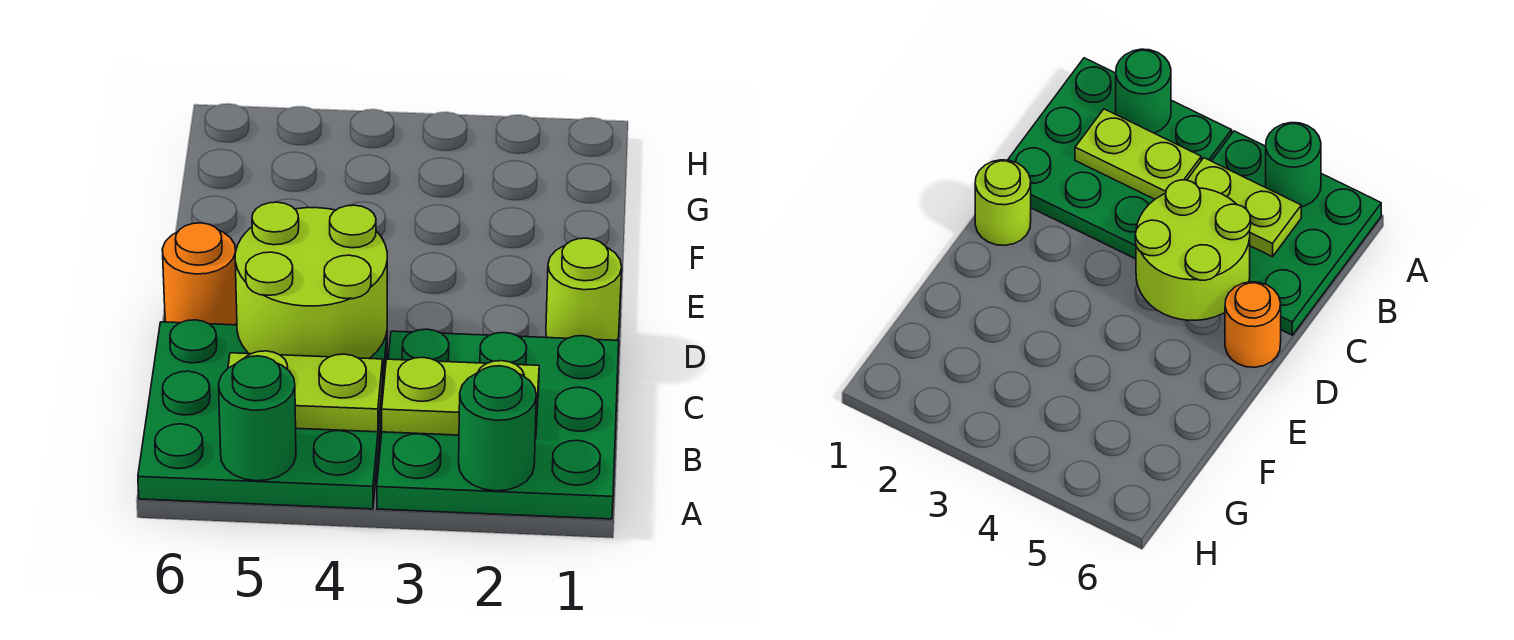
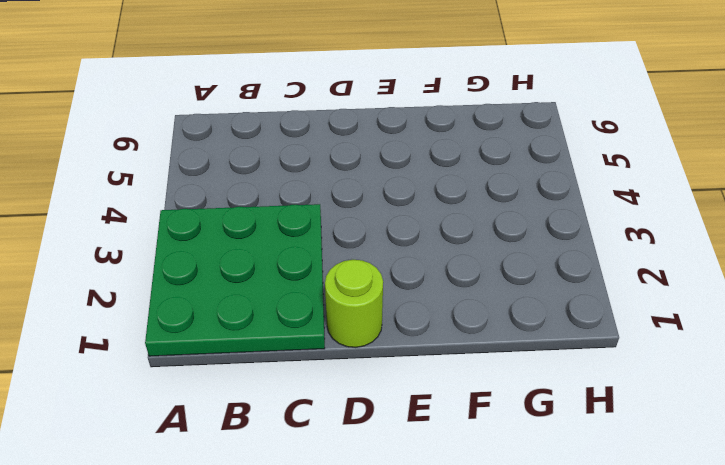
none -> green 3x3 plate [138,320,387,509]
none -> orange 1x1 round brick [162,223,237,325]

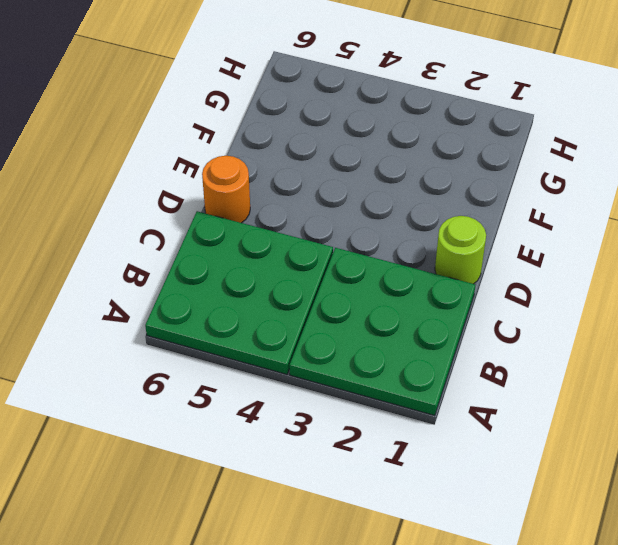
none -> green 1x1 round brick [459,366,536,491]
none -> green 1x1 round brick [219,356,296,481]

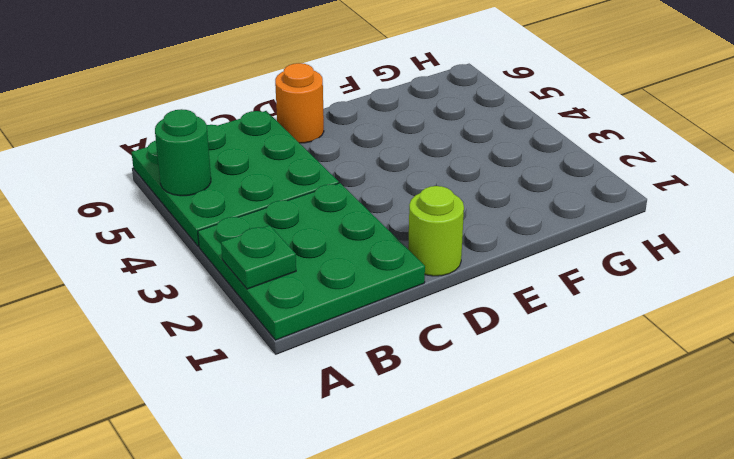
green 1x1 plate [221,225,296,289] -> green 1x1 round brick [459,366,536,491]
none -> lime 1x2 plate [382,357,539,438]
none -> lime 1x2 plate [228,351,383,432]

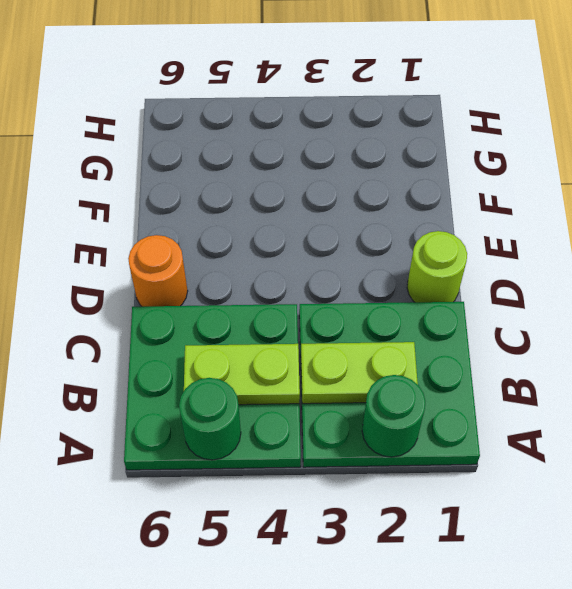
none -> lime 2x2 round brick [235,202,387,359]

